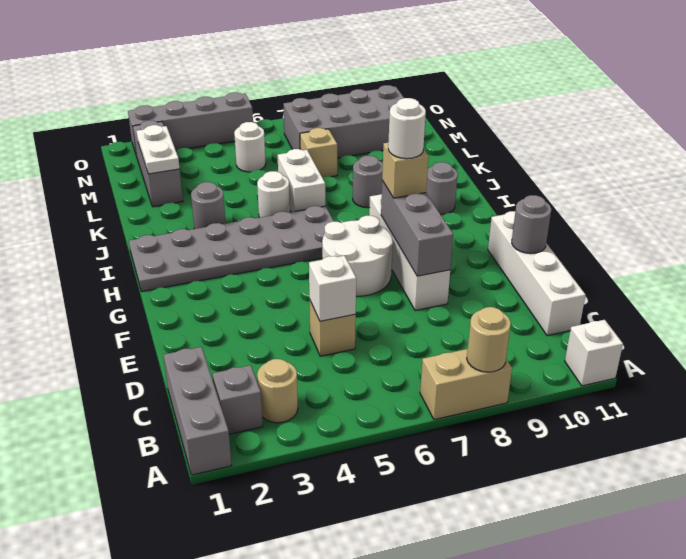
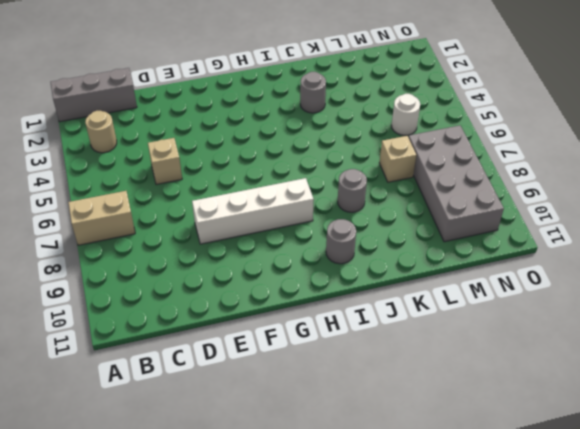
tan 1x2 brick [68,191,135,245] -> tan 1x2 brick turned to [420,349,512,420]
none -> white 1x1 brick [565,320,623,386]
none -> grey 1x1 brick [212,365,263,434]
none -> white 1x4 brick [488,211,585,336]

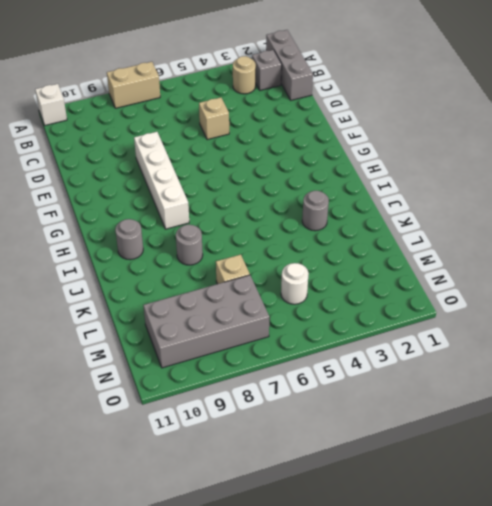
none -> white 1x4 brick [488,211,585,336]
none -> white 2x2 round brick [322,216,393,296]
none -> grey 2x6 plate [129,206,334,292]

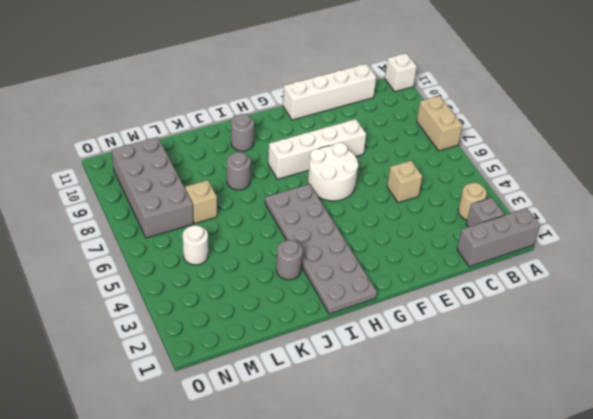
none -> white 1x1 round brick [257,171,290,218]
none -> white 1x2 brick [278,149,325,212]
none -> grey 1x3 brick [133,121,183,207]

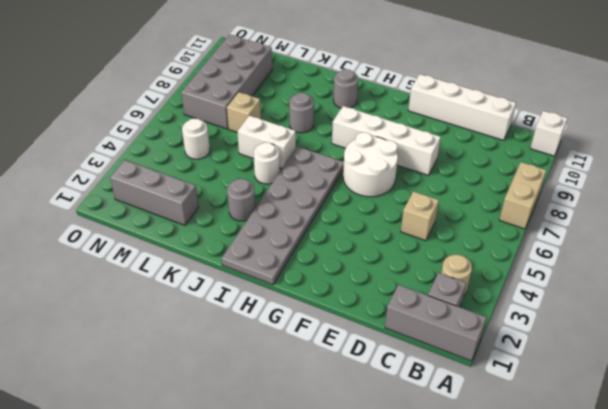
none -> grey 1x4 brick [128,92,253,153]
none -> tan 1x1 round brick [467,307,511,372]
none -> white 1x1 brick [309,256,356,321]

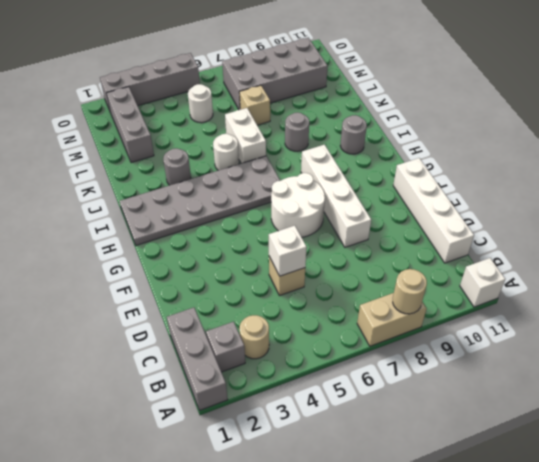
none -> grey 1x3 brick [381,180,453,276]
none -> grey 1x1 round brick [512,195,551,254]
none -> white 1x2 plate [136,125,180,174]

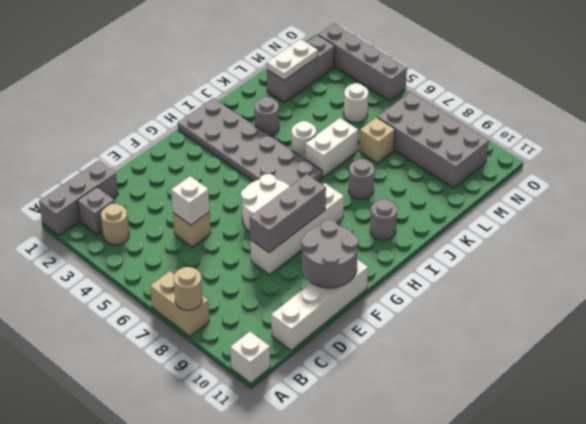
grey 2x2 round brick [301,220,359,288] -> grey 1x1 round brick [512,195,551,254]
none -> tan 1x1 brick [382,143,429,198]
none -> white 1x1 round brick [388,98,426,159]

